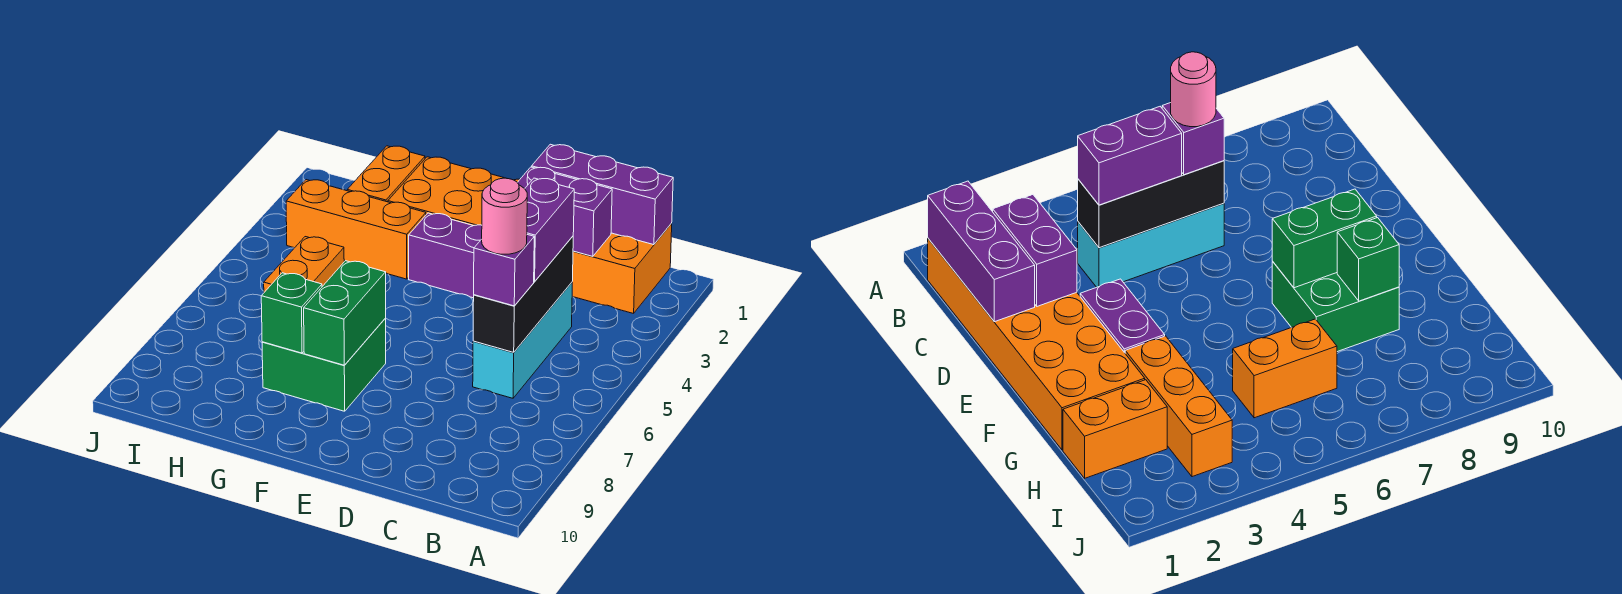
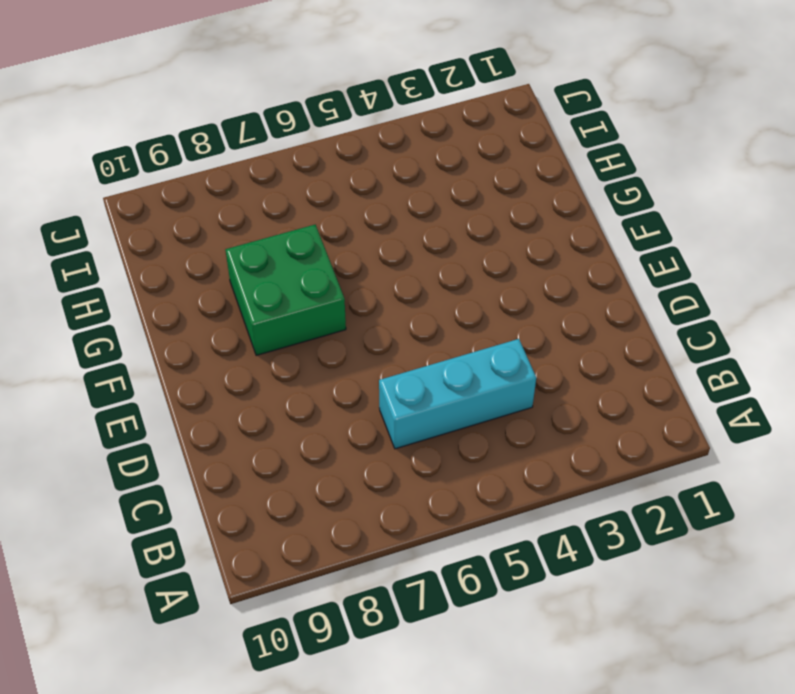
none -> orange 2x6 brick [388,157,672,314]
none -> purple 1x2 brick [409,213,482,298]
none -> orange 1x3 brick [286,180,426,279]

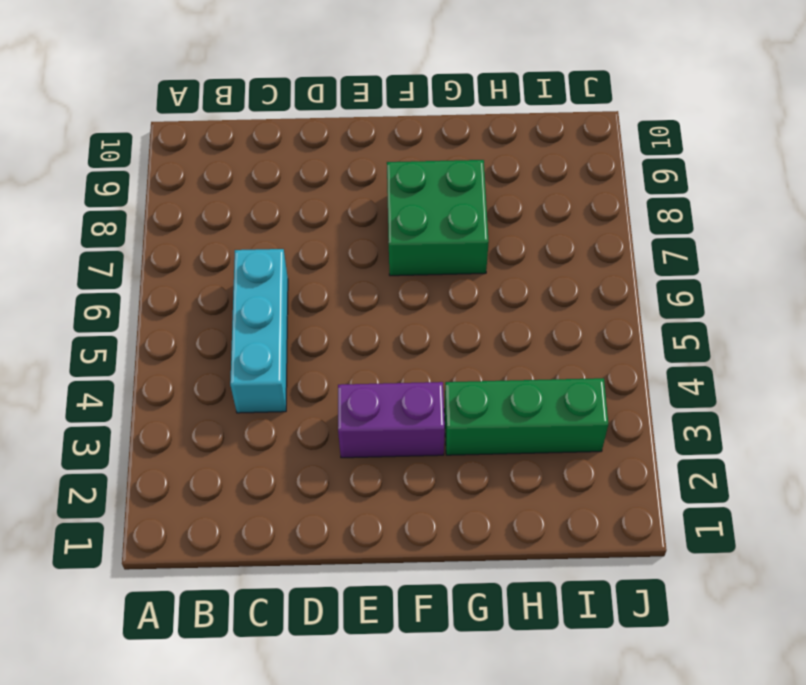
green 1x3 brick [444,378,608,455] -> orange 1x3 brick [286,180,426,279]
none -> orange 2x6 brick [388,157,672,314]
none -> orange 1x2 brick [347,146,425,202]
none -> orange 1x2 brick [264,237,344,292]

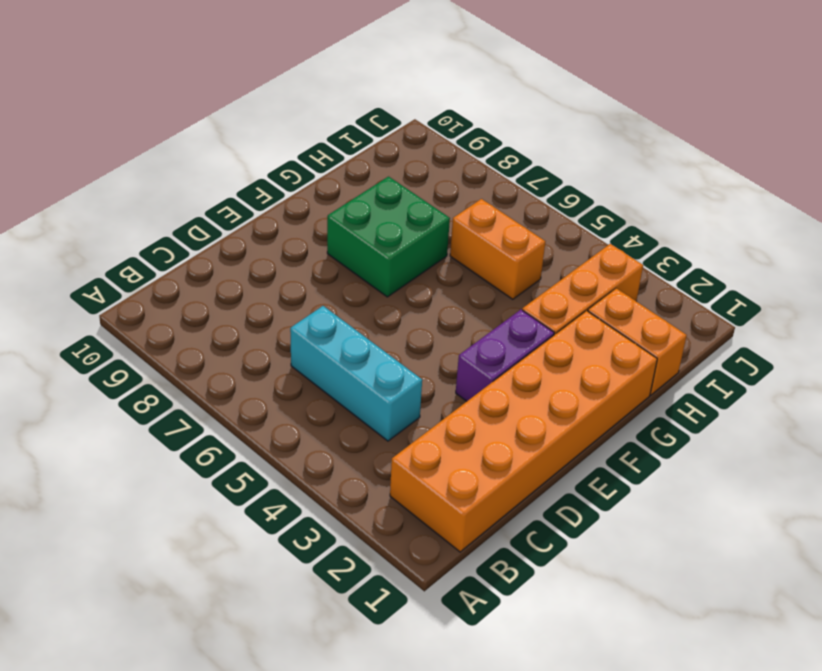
none -> purple 1x3 brick [532,144,673,245]
none -> purple 1x2 brick [517,167,612,256]
none -> black 1x3 brick [473,236,573,352]

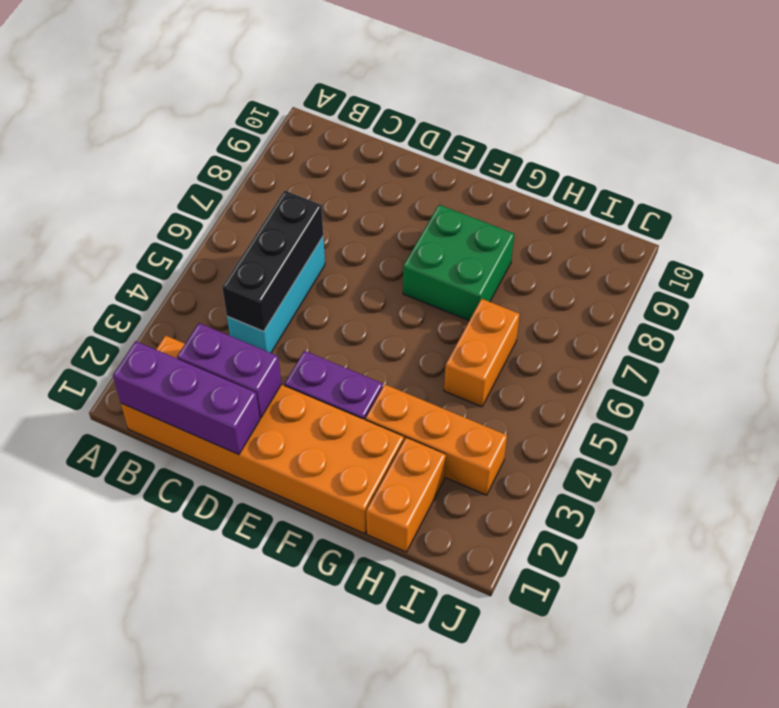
none -> green 1x2 brick [304,261,386,365]
none -> green 1x1 brick [261,273,322,353]
none -> purple 1x2 brick [525,178,574,282]

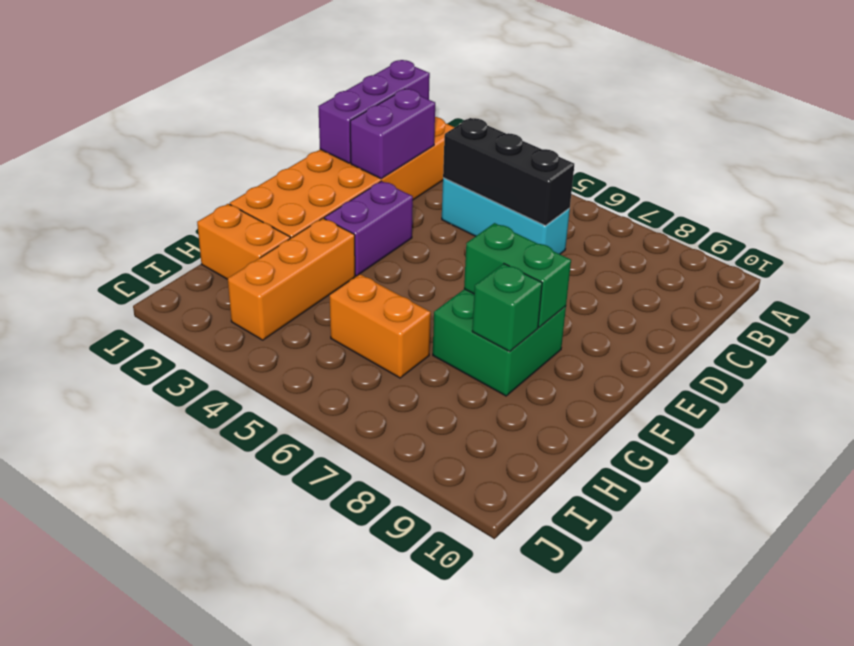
none -> purple 1x2 brick [525,178,574,282]
none -> purple 1x1 brick [474,235,534,306]
none -> pink 1x1 round brick [482,178,527,254]

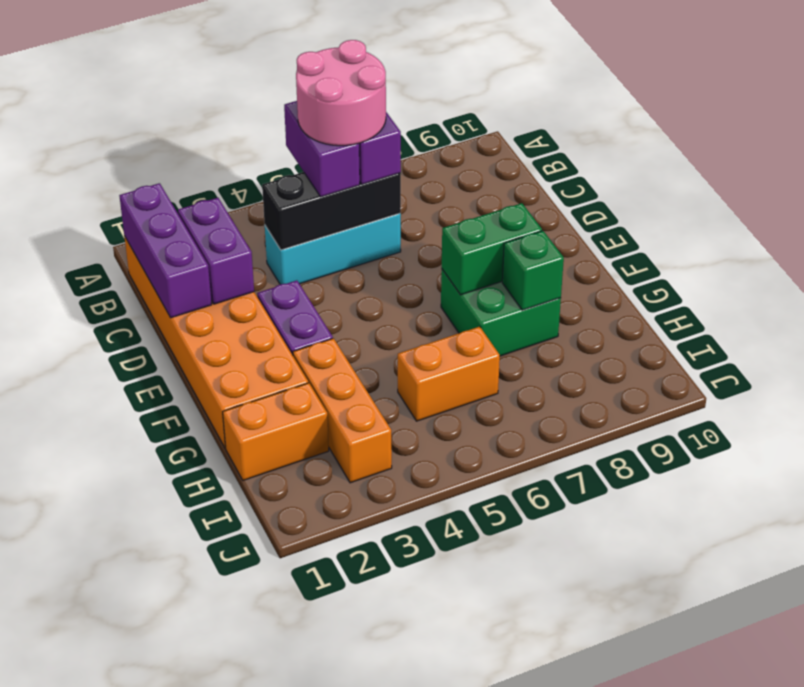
purple 1x2 brick [284,101,360,197] -> purple 1x2 brick turned to [525,178,574,282]
pink 2x2 round brick [296,40,386,146] -> pink 1x1 round brick [482,178,527,254]

